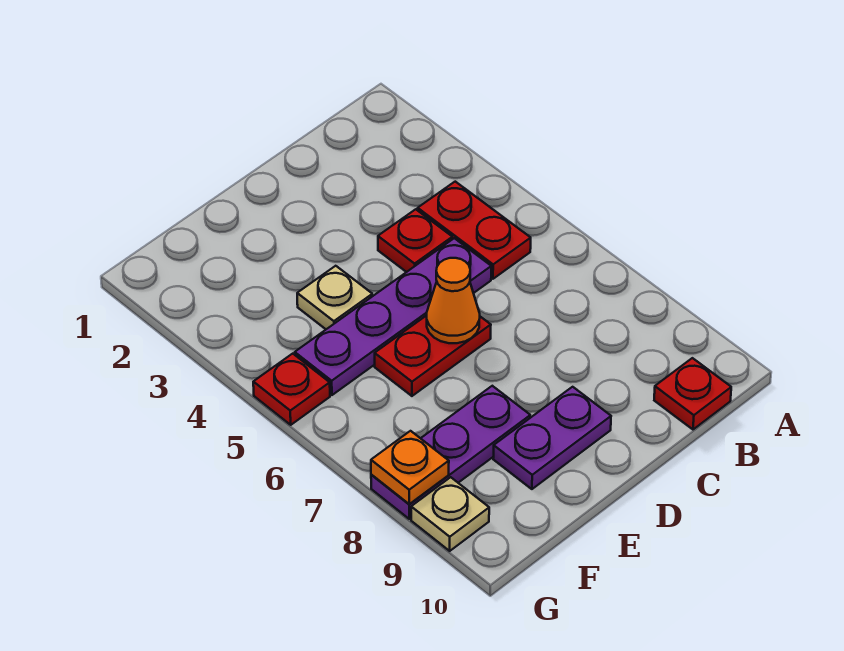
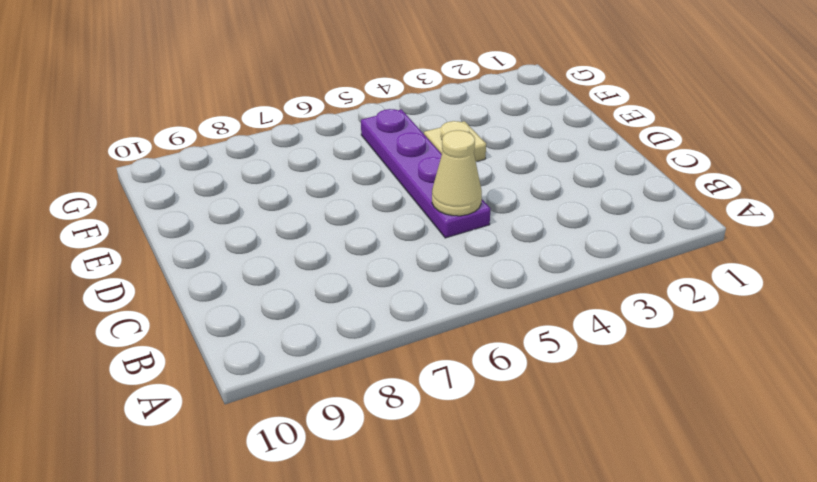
tan 1x1 cone [432,130,482,216] -> none
none -> red 1x2 plate [418,182,531,279]
none -> red 1x1 plate [654,358,731,429]
none -> red 1x1 plate [378,209,452,272]

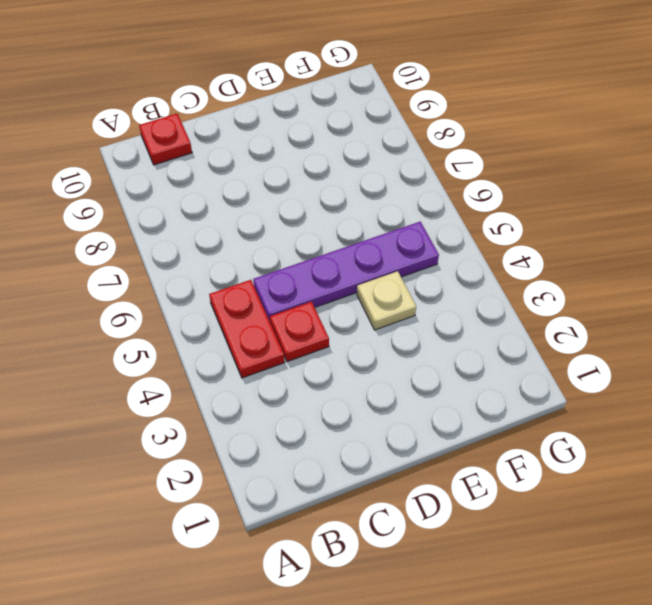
none -> red 1x2 plate [375,315,491,396]
none -> purple 1x2 plate [493,387,611,489]
none -> purple 1x3 plate [371,386,530,519]

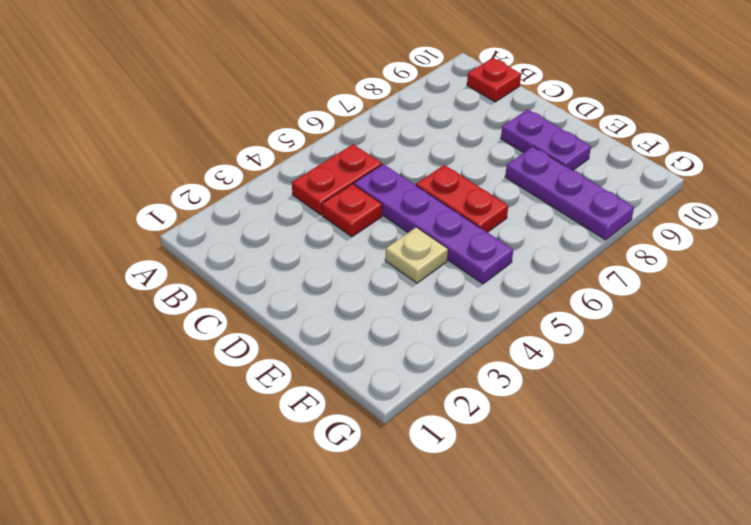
none -> red 1x1 plate [253,354,330,425]
none -> tan 1x1 plate [411,477,489,551]
none -> orange 1x1 cone [427,258,480,343]

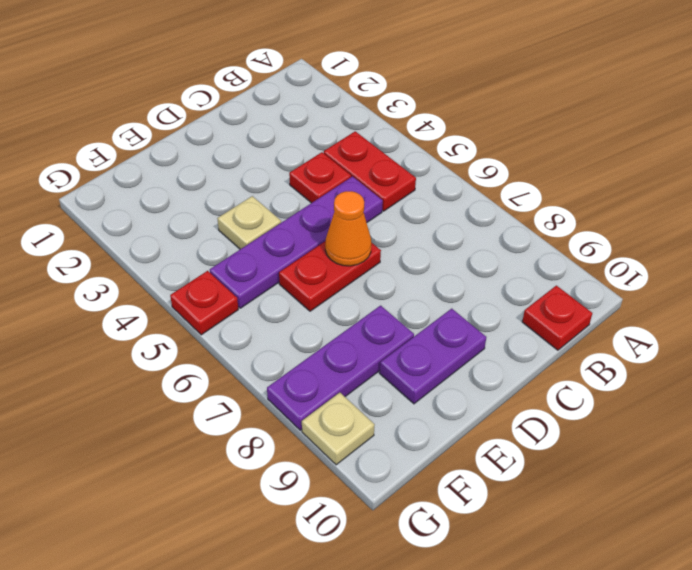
none -> orange 1x1 plate [371,431,449,504]

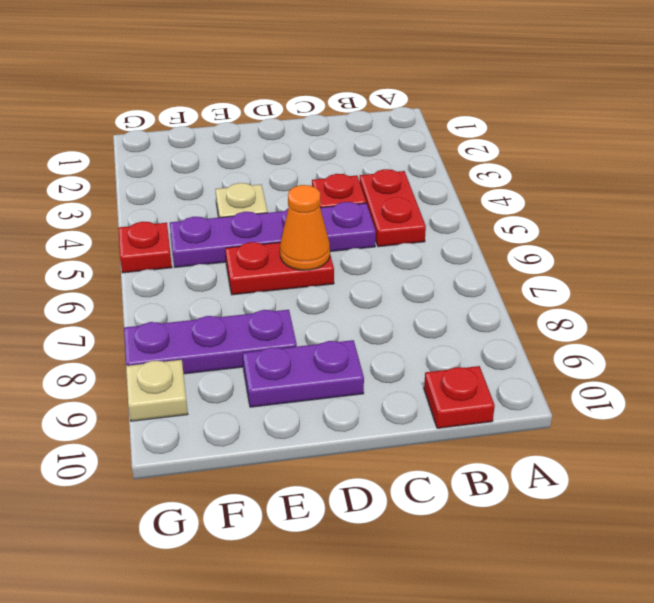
none -> orange 1x1 plate [371,431,449,504]

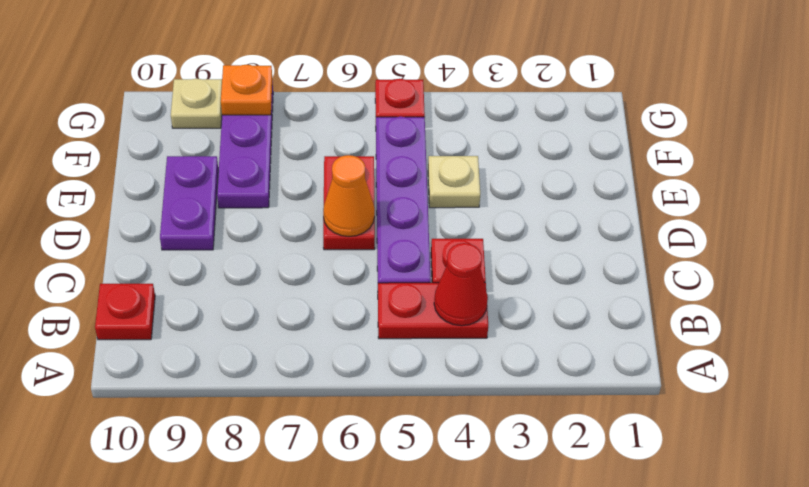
red 1x1 cone [434,243,488,326] -> none

